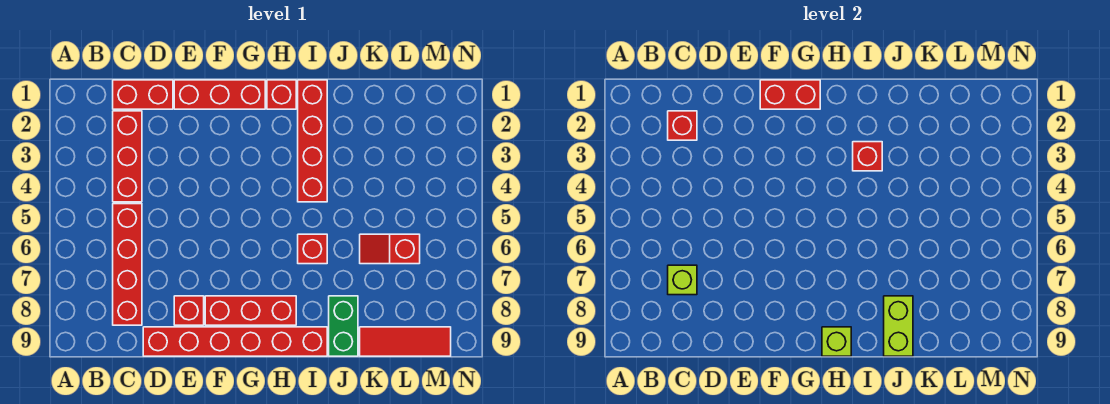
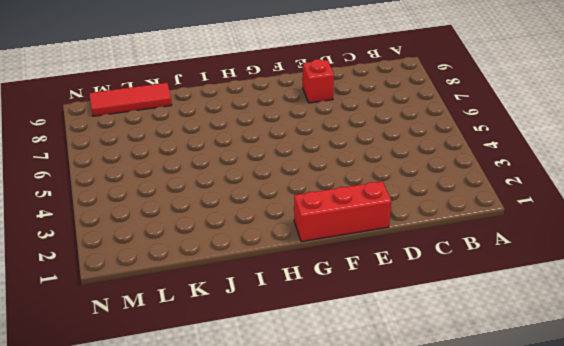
none -> red 1x2 brick [113,80,173,109]
none -> red 1x3 brick [113,111,142,202]
none -> red 1x4 brick [113,204,142,325]

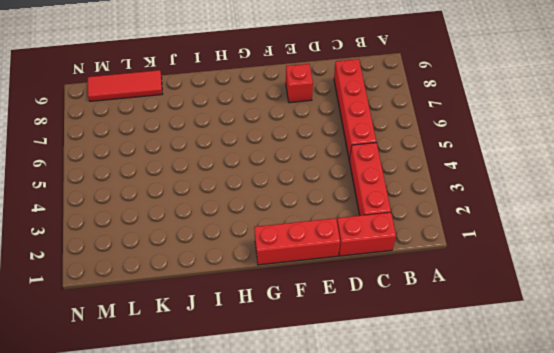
none -> red 1x6 brick [143,327,327,356]
none -> red 1x3 brick [205,296,296,325]
none -> red 1x1 brick [267,80,296,109]

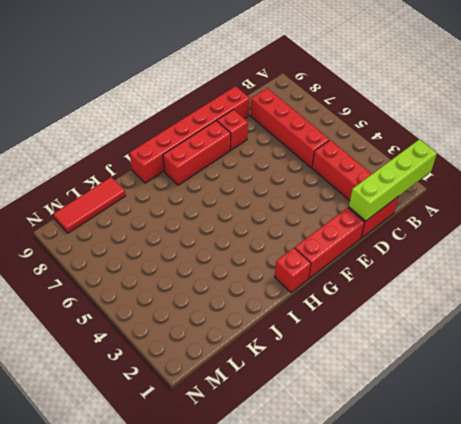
lime 1x4 brick [349,139,437,221] -> none
none -> red 1x4 brick [298,80,327,202]
none -> red 1x1 brick [298,234,327,264]
none -> green 1x2 brick [329,296,358,356]

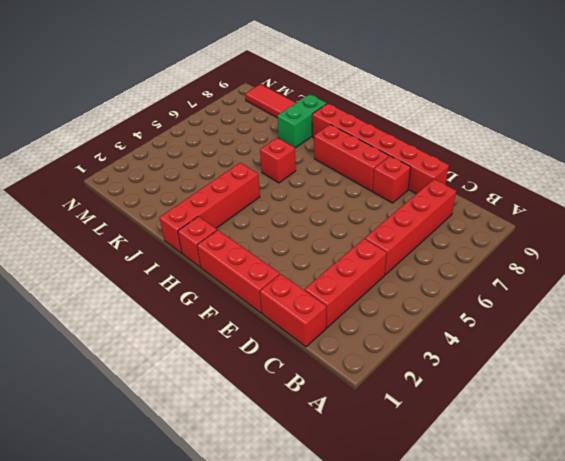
none -> red 1x2 slope [360,234,420,264]
none -> red 1x1 brick [668,111,697,140]
none -> lime 1x1 brick [668,265,697,295]

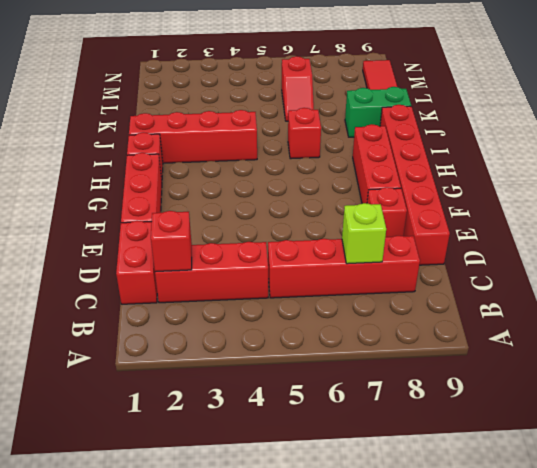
none -> red 1x2 brick [760,80,820,109]
none -> lime 1x1 brick [822,327,851,356]
none -> red 1x1 brick [853,142,882,171]

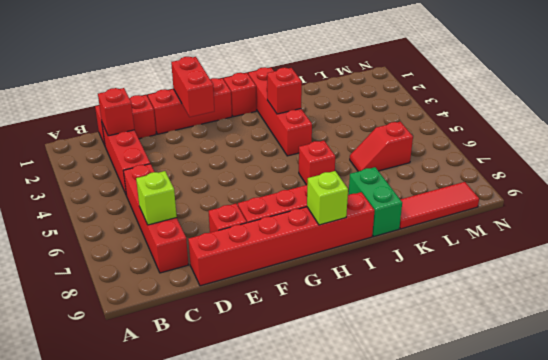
red 1x2 brick [171,57,214,117] -> red 1x2 brick turned to [760,80,820,109]
none -> lime 1x2 brick [884,296,913,356]

